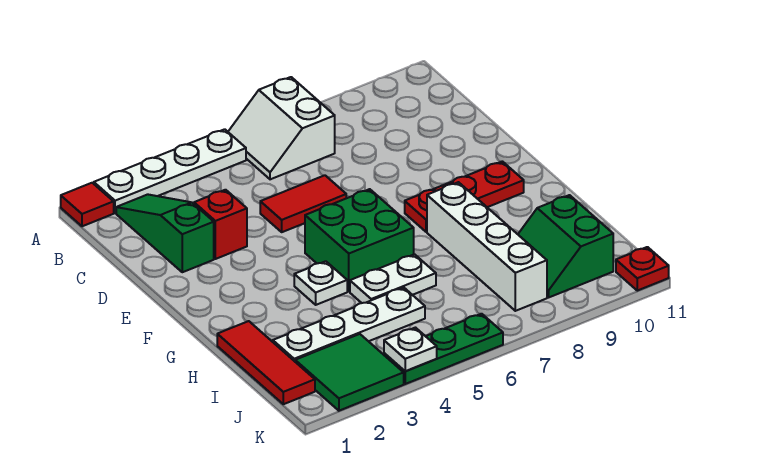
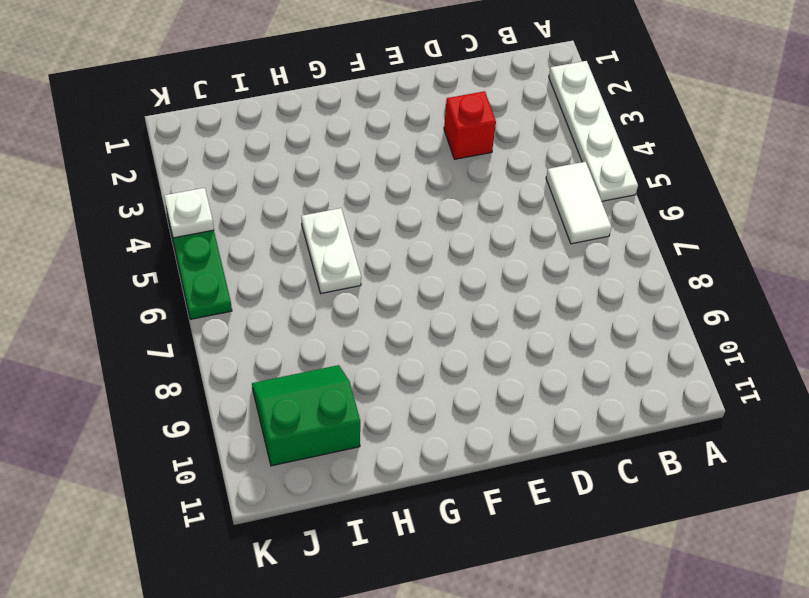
white 1x2 tile [546,162,611,244] -> white 2x2 slope [228,77,335,179]
none -> red 1x1 tile [61,183,114,226]
none -> green 1x3 slope [116,194,214,272]
none -> red 1x2 tile [260,175,346,232]

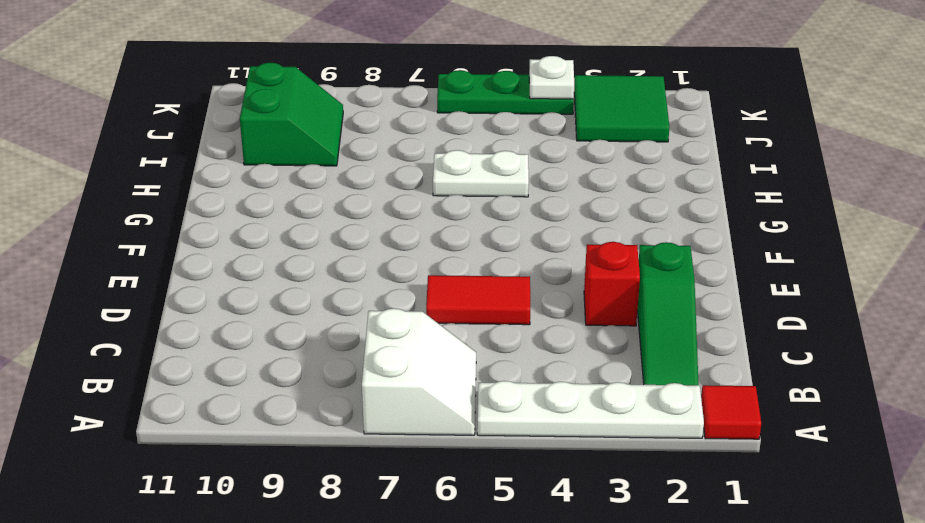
none -> green 2x2 brick [305,189,414,292]
none -> red 1x3 plate [405,161,524,232]
none -> white 1x1 plate [294,261,347,305]

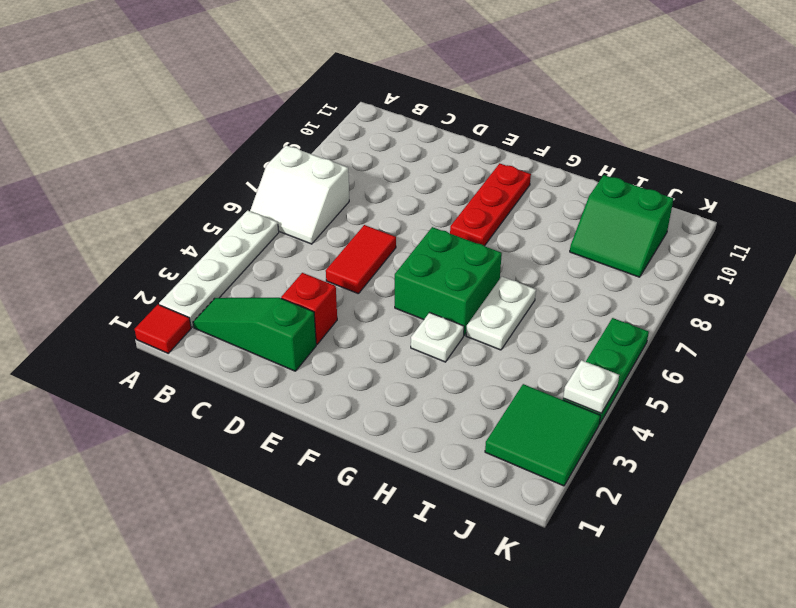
none -> white 1x4 brick [427,182,547,311]
none -> red 1x3 tile [217,321,315,404]
none -> white 1x4 plate [273,287,425,361]

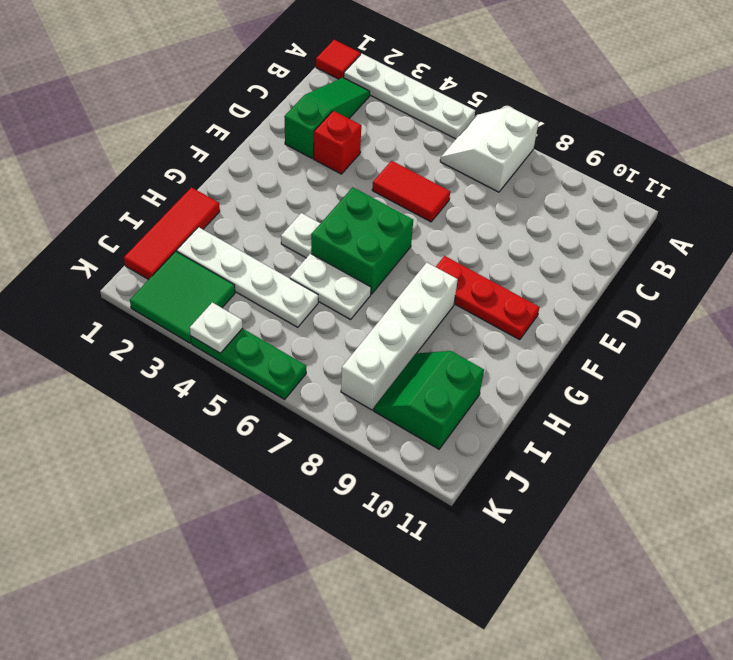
none -> red 1x1 plate [616,247,669,291]

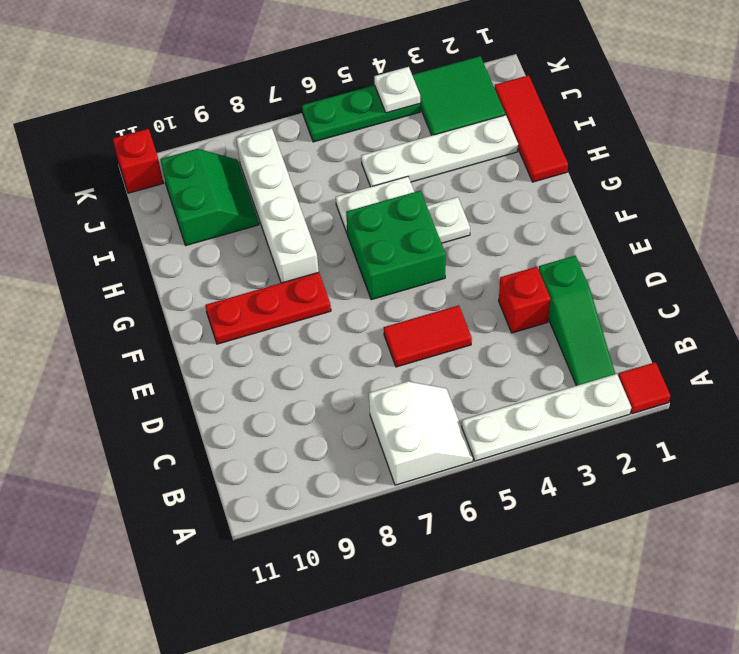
red 1x1 brick [113,129,163,193] -> red 1x1 plate [616,247,669,291]

